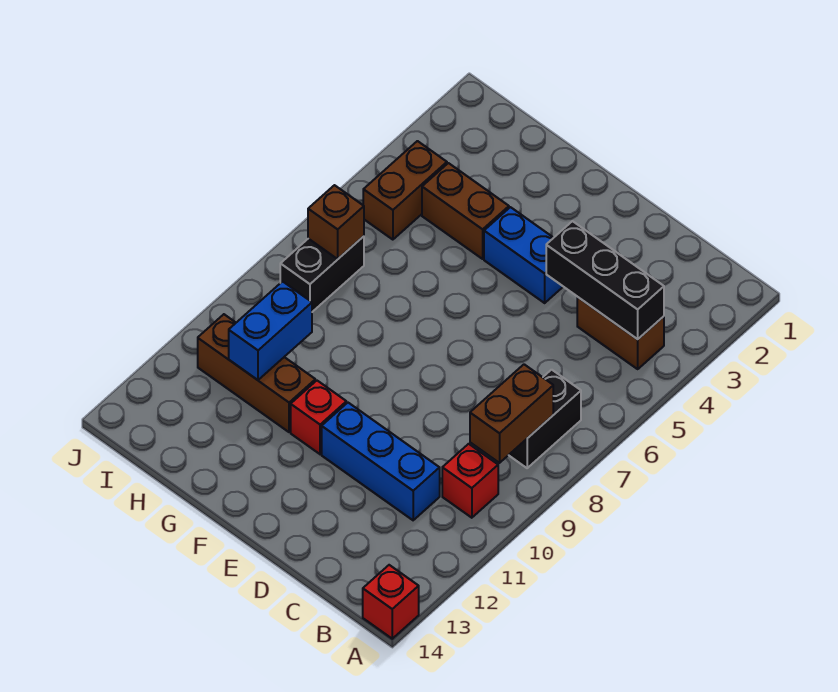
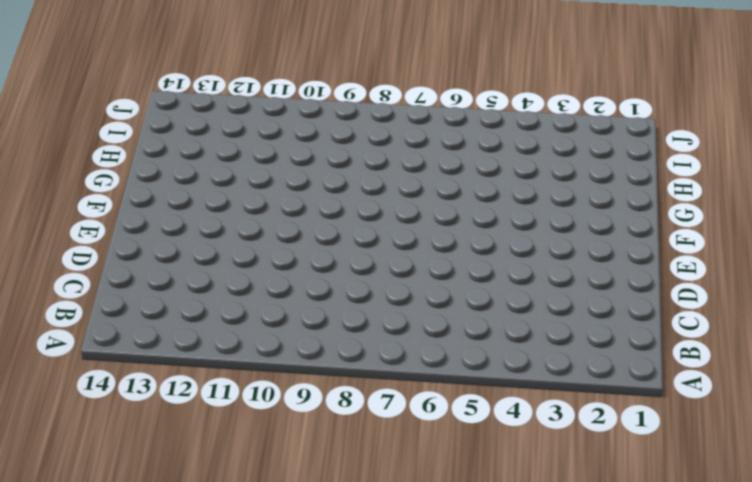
none -> red 1x1 brick [363,565,419,639]
none -> brown 1x2 brick [577,297,664,369]
none -> black 1x2 brick [509,370,581,468]

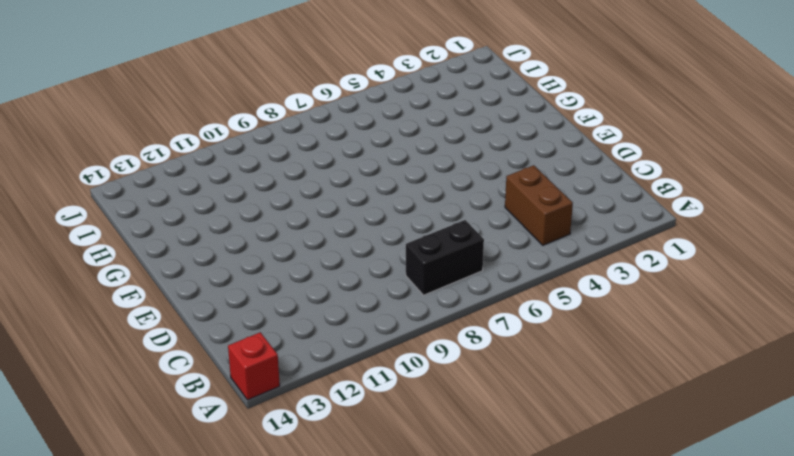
none -> red 1x1 brick [442,444,498,518]
none -> blue 1x3 brick [322,403,440,520]
none -> blue 1x2 brick [484,207,563,303]

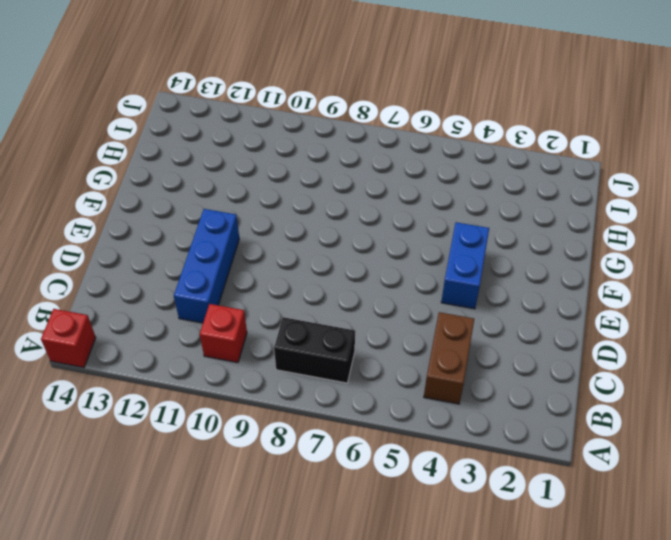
none -> red 1x1 brick [291,381,346,454]
none -> brown 1x2 brick [422,163,509,259]
none -> brown 1x3 brick [198,314,315,432]

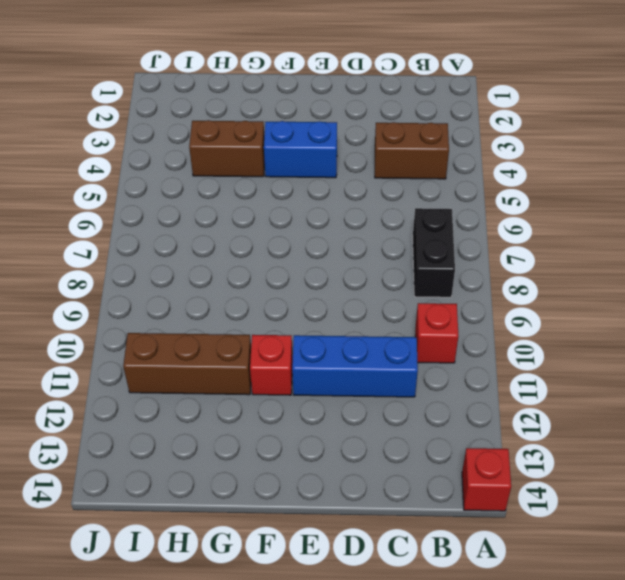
none -> brown 1x2 brick [363,141,447,240]
none -> black 1x2 brick [280,236,364,312]
none -> black 1x3 brick [546,221,664,339]

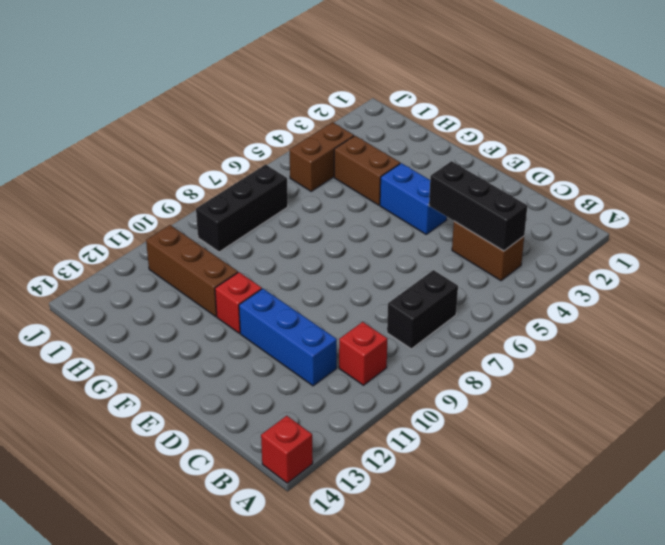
black 1x3 brick [196,164,288,252] -> black 1x2 brick [280,236,364,312]
none -> brown 1x2 brick [470,364,553,463]
none -> blue 1x2 brick [229,281,312,380]
none -> brown 1x1 brick [308,185,364,259]

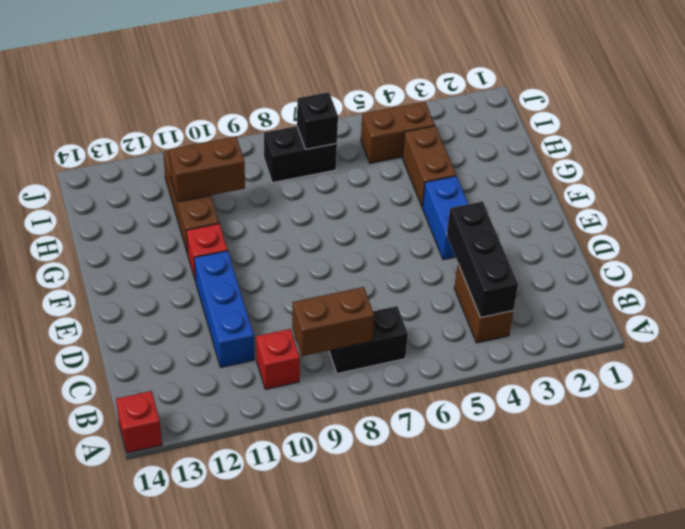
brown 1x2 brick [169,137,245,202] -> blue 1x2 brick [229,281,312,380]
black 1x1 brick [297,92,338,149] -> brown 1x1 brick [308,185,364,259]

